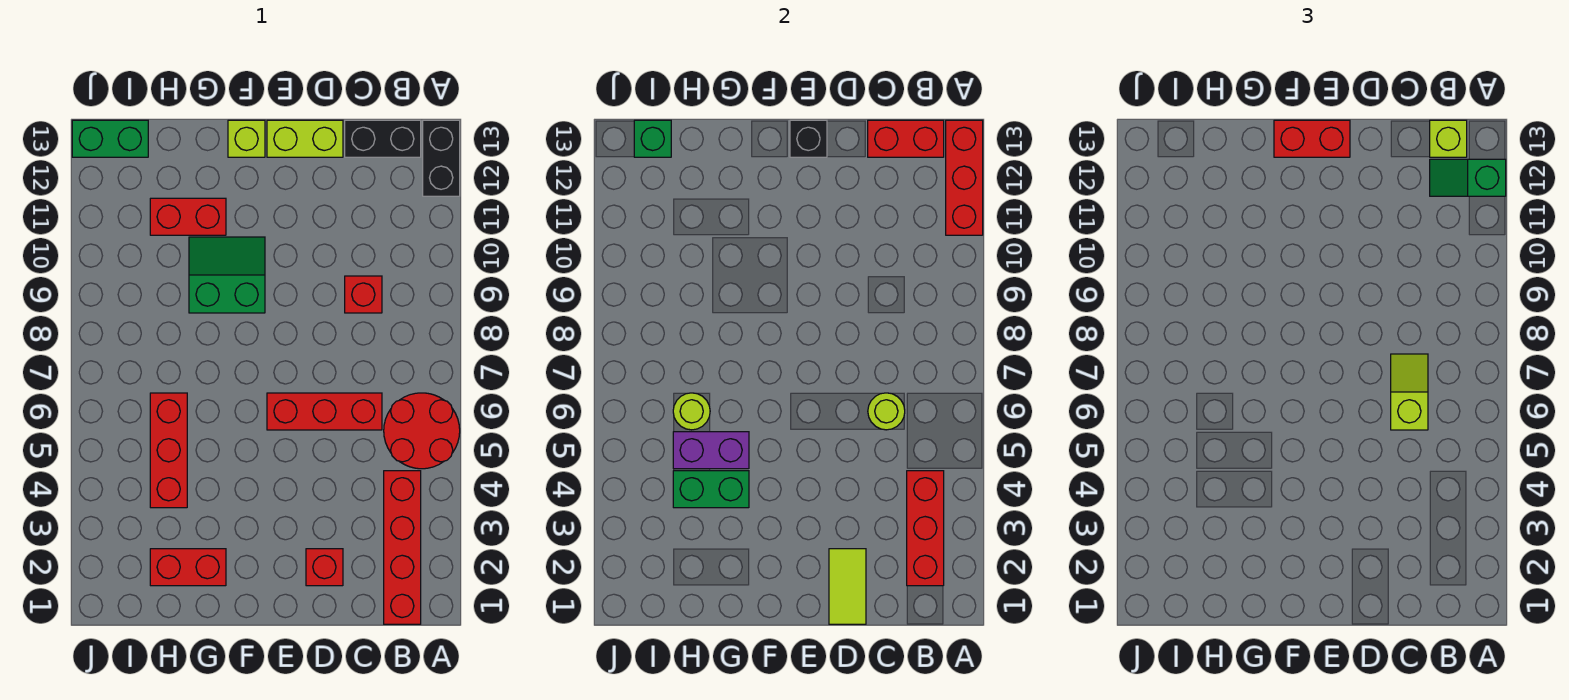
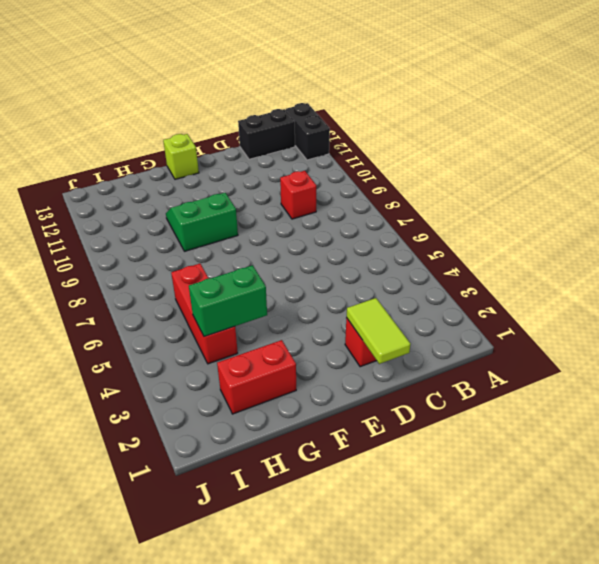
none -> red 2x2 round brick [384,393,460,469]
none -> red 1x4 brick [384,471,421,624]
none -> red 1x3 brick [267,393,382,430]

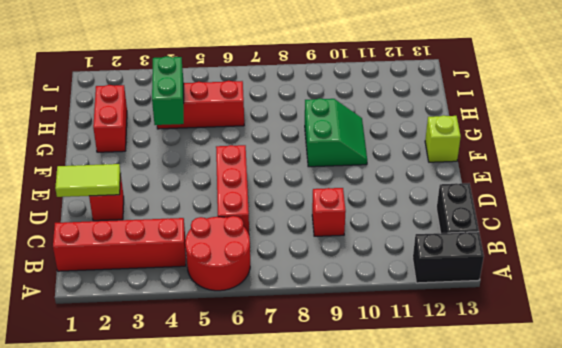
none -> lime 1x2 brick [267,120,343,157]
none -> red 1x2 brick [150,198,226,235]
none -> green 1x2 brick [72,120,148,157]

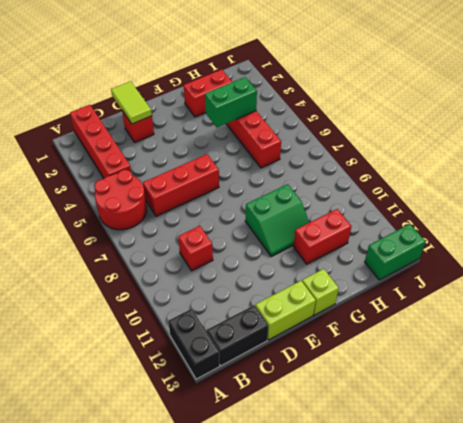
none -> red 1x3 brick [946,120,983,235]
none -> red 1x3 brick [907,471,944,586]
none -> red 1x2 brick [868,120,944,157]

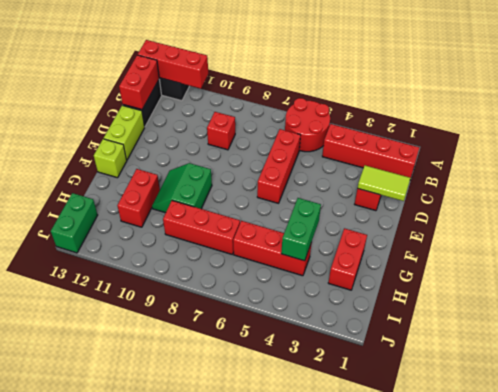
red 1x3 brick [163,201,240,254] -> red 1x3 brick moved to [907,471,944,586]
none -> lime 1x1 round brick [868,393,905,430]
none -> black 1x1 brick [790,120,827,157]
none -> purple 1x2 brick [673,432,749,469]

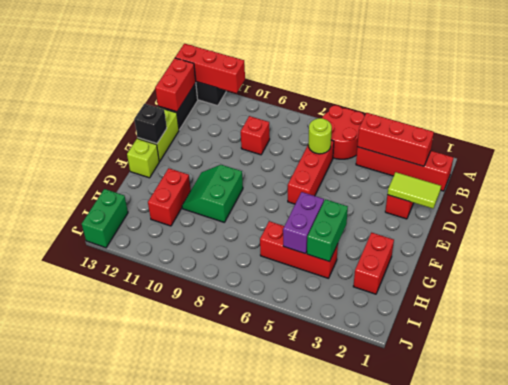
none -> lime 1x1 round brick [673,393,710,430]
none -> green 1x1 brick [634,120,671,157]
none -> green 1x2 slope [1430,159,1506,196]

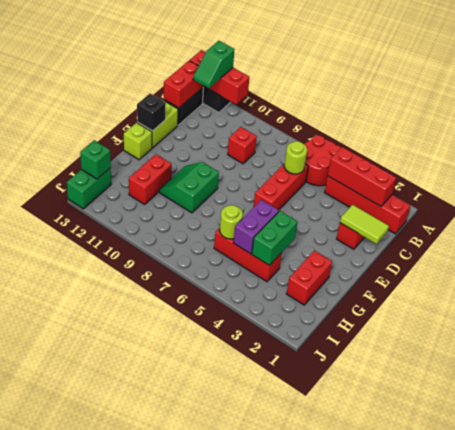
none -> lime 1x1 brick [1430,120,1467,157]
none -> lime 1x2 slope [1391,354,1428,430]
none -> red 1x2 brick [1274,120,1350,157]

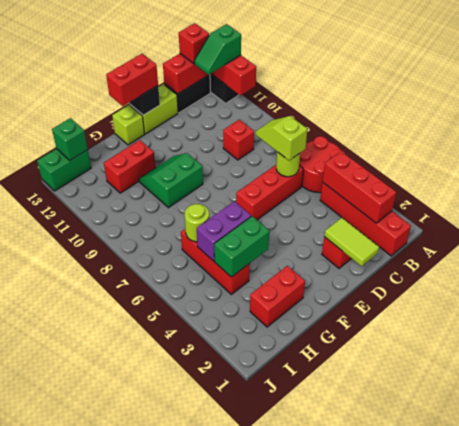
red 1x1 brick [179,23,209,63] -> lime 1x1 brick [1430,120,1467,157]

